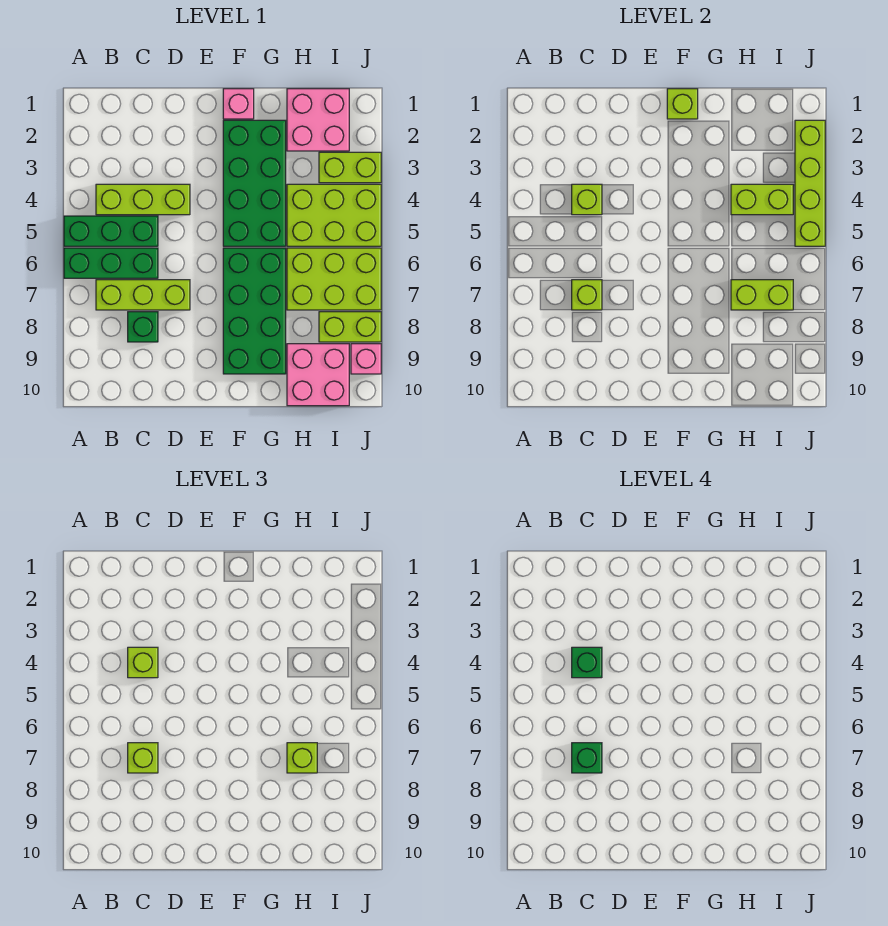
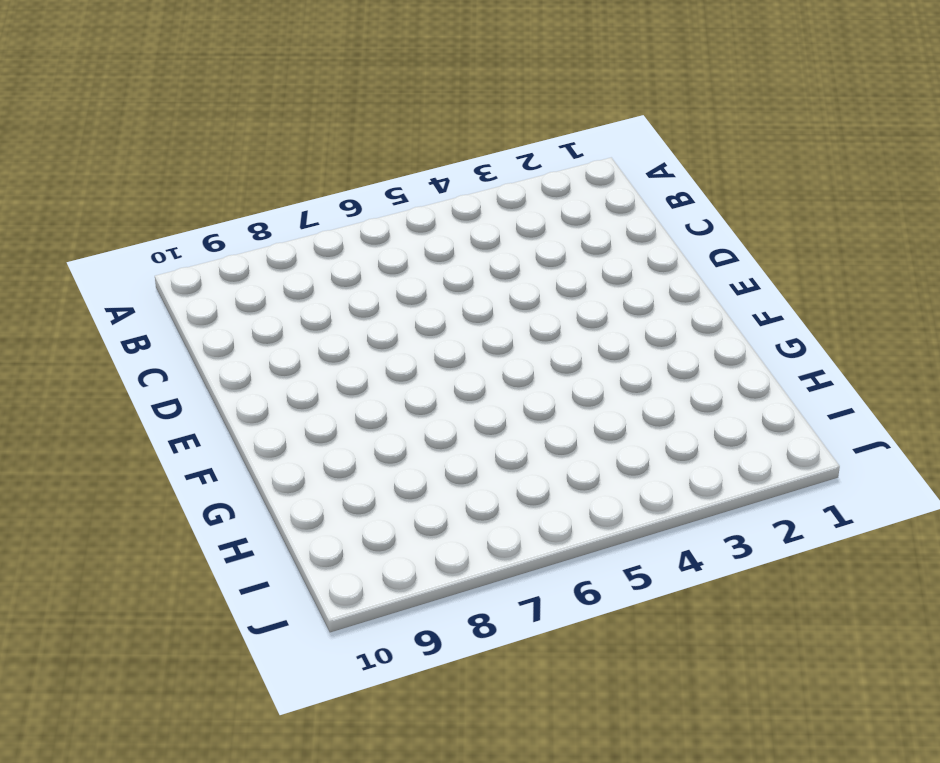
none -> green 1x3 brick [64,216,158,246]
none -> green 1x3 brick [64,248,158,278]
none -> lime 1x3 brick [96,184,190,215]

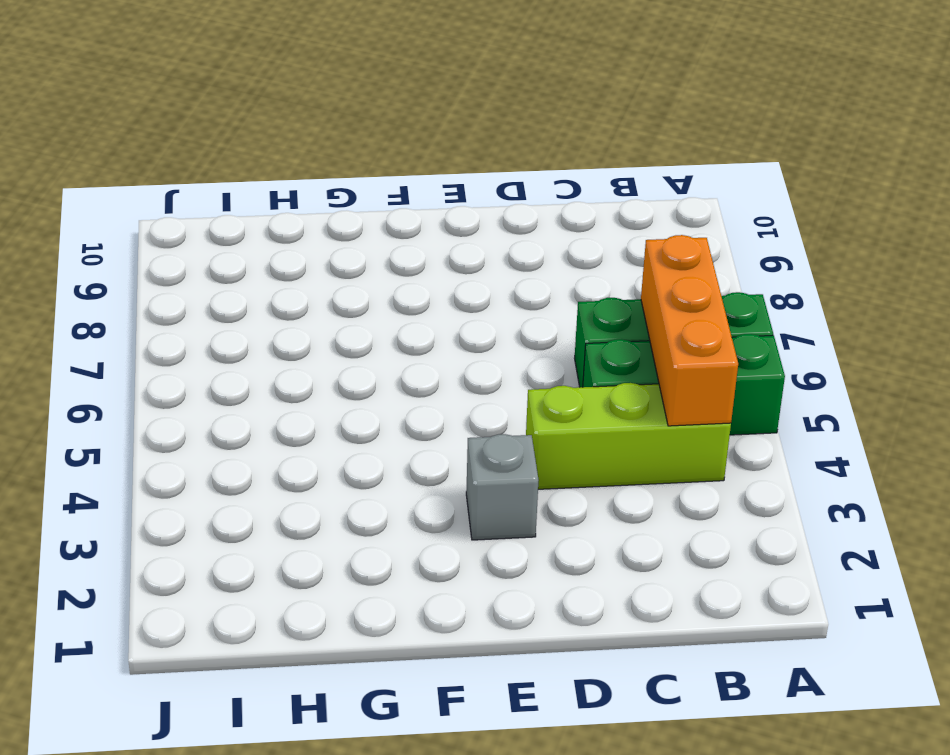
orange 1x3 brick [641,235,738,426] -> none
grey 1x1 brick [466,434,539,540] -> none
none -> lime 1x3 brick [96,280,190,310]
none -> green 1x1 brick [128,312,158,342]
none -> pink 1x1 brick [223,89,254,119]

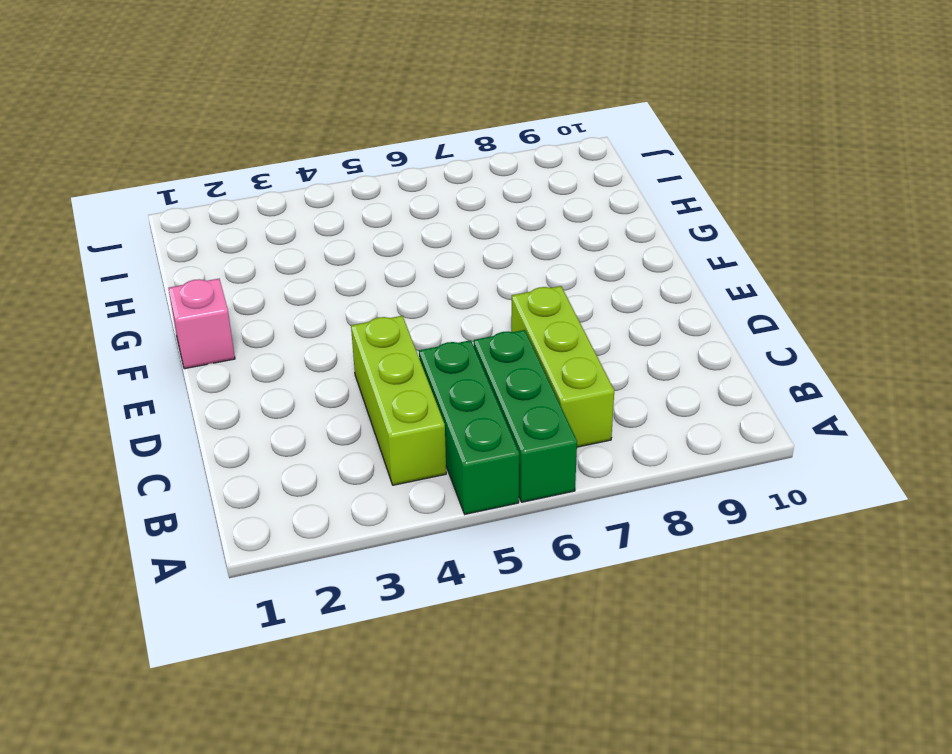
none -> green 1x1 brick [128,312,158,342]
none -> green 2x4 brick [223,120,286,246]
none -> green 2x4 brick [223,248,286,374]

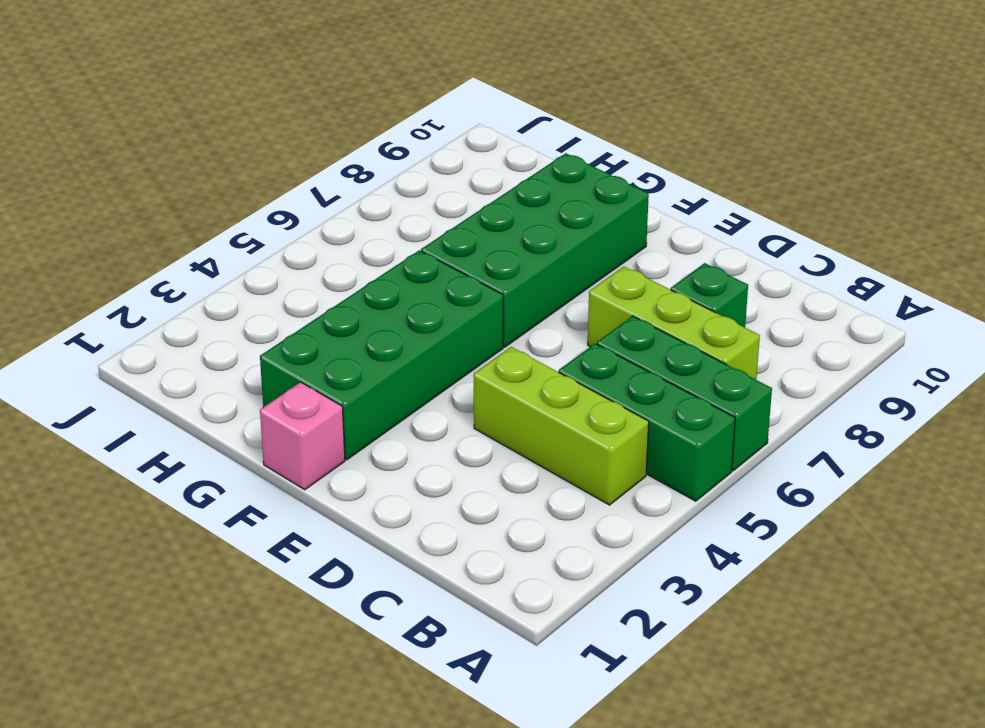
none -> pink 2x2 brick [287,89,349,151]
none -> lime 2x3 brick [287,184,381,246]
none -> lime 2x3 brick [287,248,381,310]

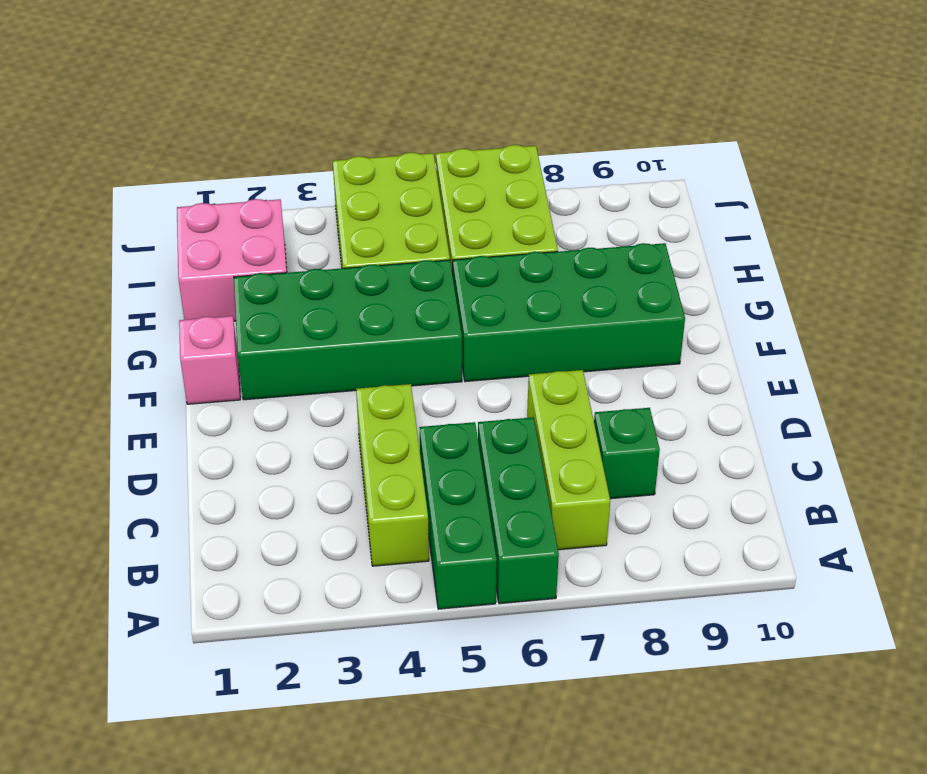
none -> pink 2x2 brick [287,344,349,406]
none -> lime 1x2 brick [319,152,381,183]
none -> lime 1x2 brick [319,312,381,342]

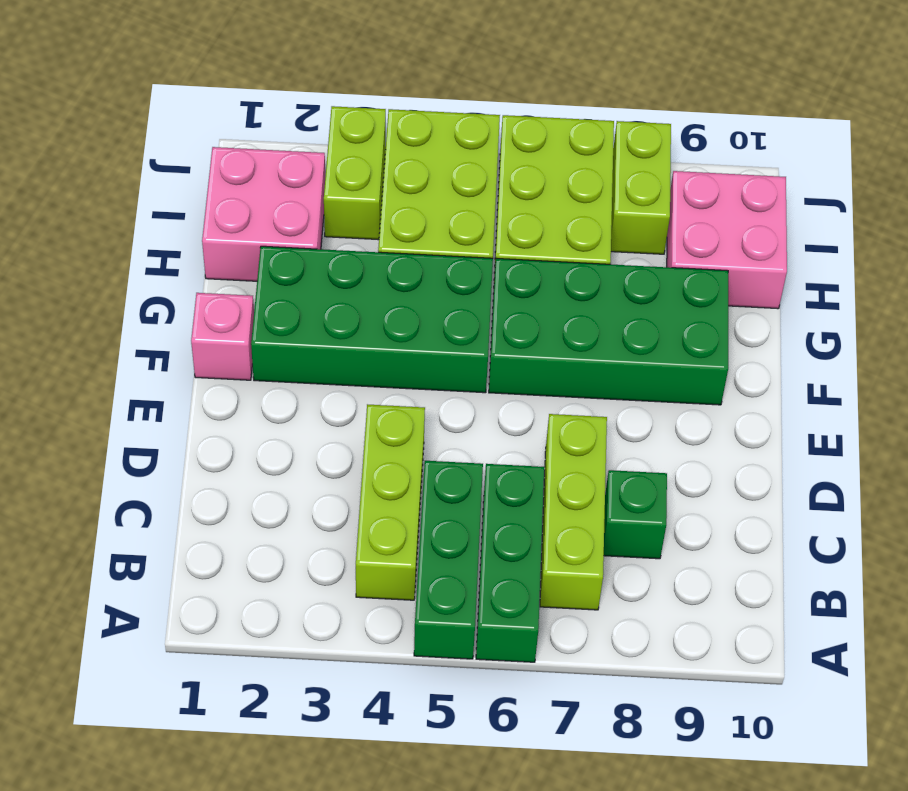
none -> pink 1x1 brick [351,344,381,374]
none -> lime 1x1 brick [572,184,602,215]
none -> lime 1x1 brick [572,280,602,310]

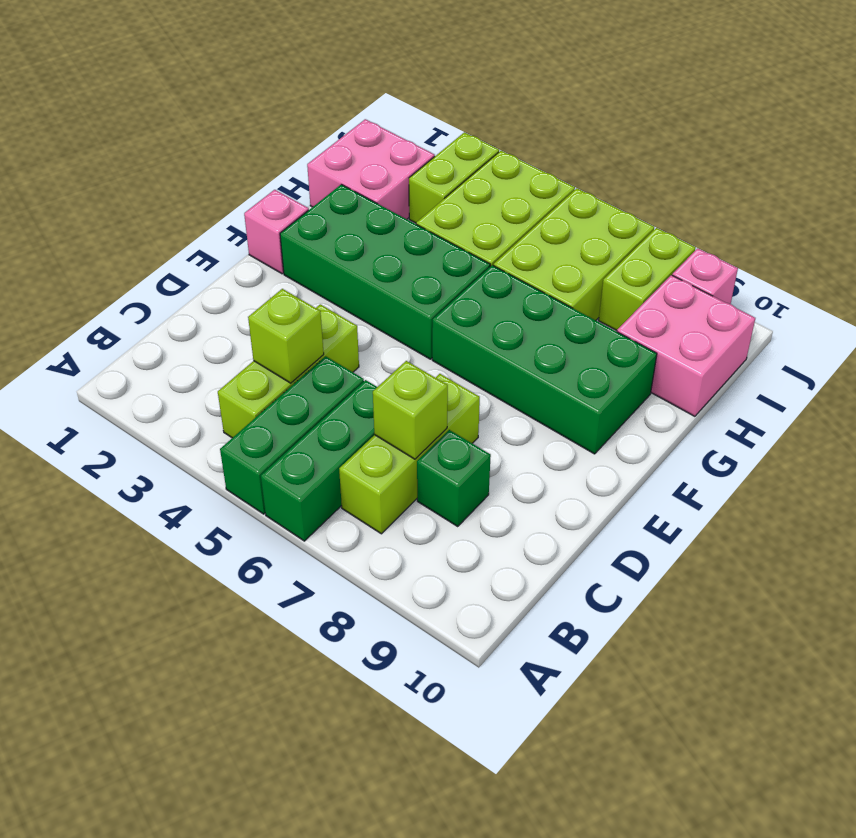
none -> lime 1x1 brick [667,89,698,119]
none -> lime 1x2 brick [731,184,793,215]
none -> lime 1x2 brick [731,280,793,310]

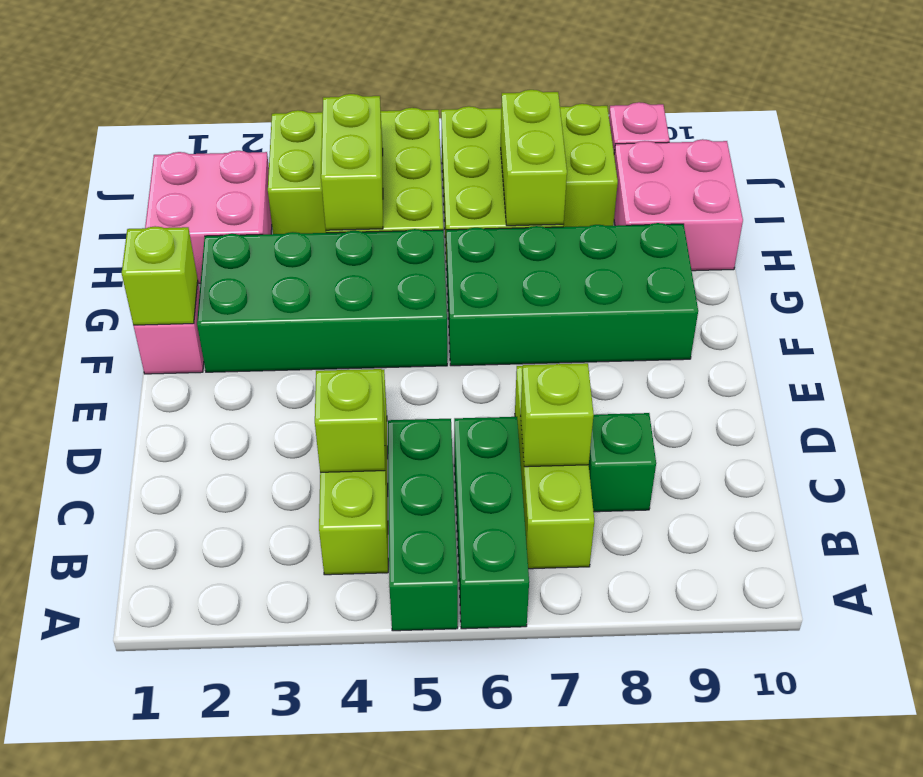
none -> lime 1x4 brick [795,120,825,246]
none -> lime 1x1 brick [128,647,158,678]
none -> lime 1x1 brick [128,743,158,773]

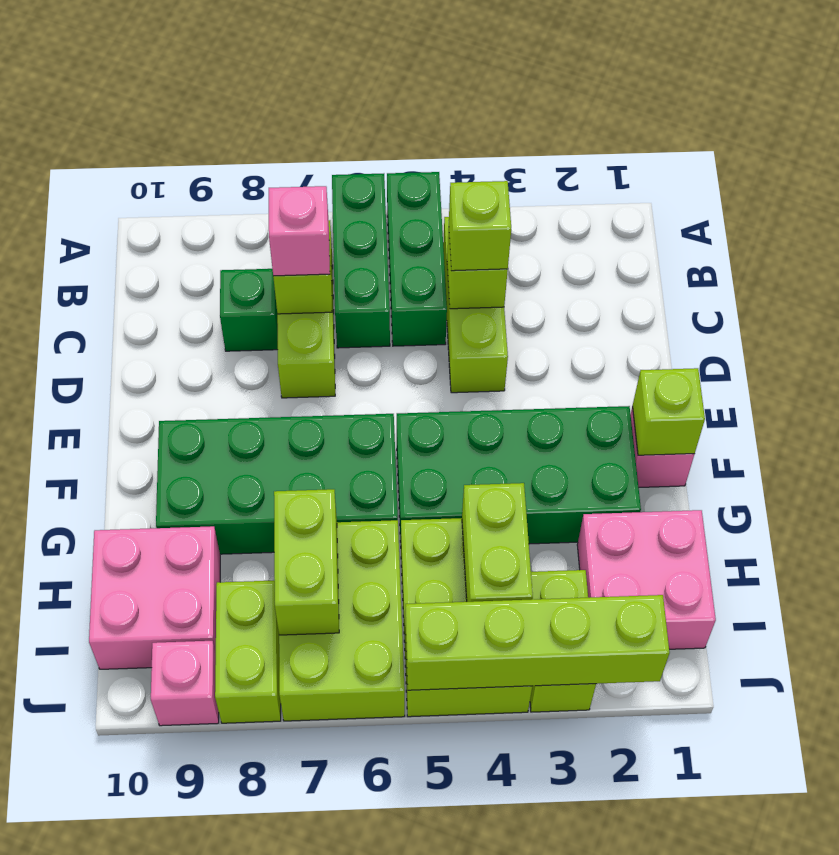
pink 1x1 brick [269,186,330,276] -> lime 1x1 brick [128,743,158,773]
none -> lime 1x1 brick [287,743,317,773]
none -> green 1x1 brick [572,647,602,678]
none -> green 1x1 brick [572,743,602,773]

